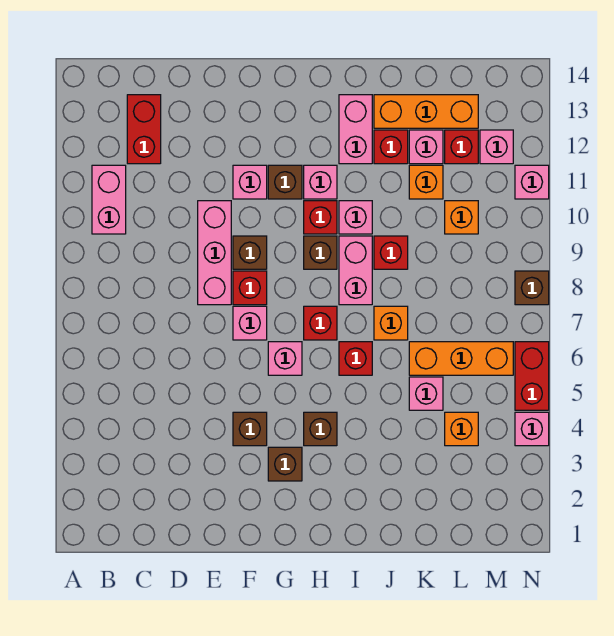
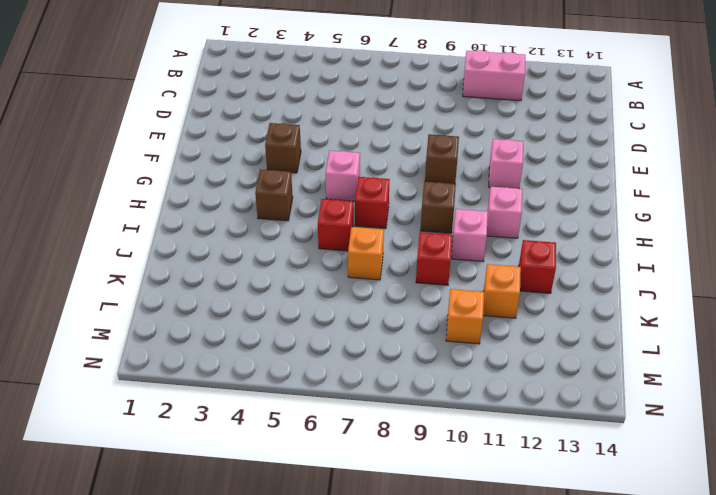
none -> red 1x2 brick [127,95,161,164]
none -> pink 1x3 brick [198,201,231,305]
none -> pink 1x1 brick [233,306,267,340]
none -> red 1x1 brick [233,271,267,305]

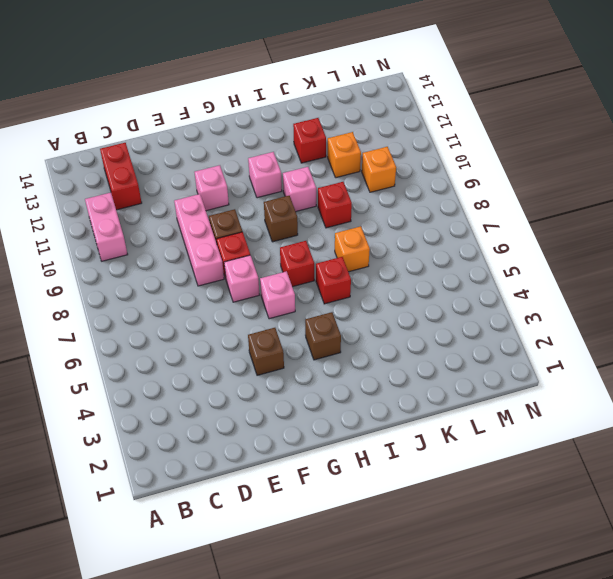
none -> brown 1x1 brick [268,447,302,481]
none -> brown 1x1 brick [268,165,302,199]
none -> red 1x1 brick [304,201,337,234]
none -> pink 1x2 brick [339,236,372,305]

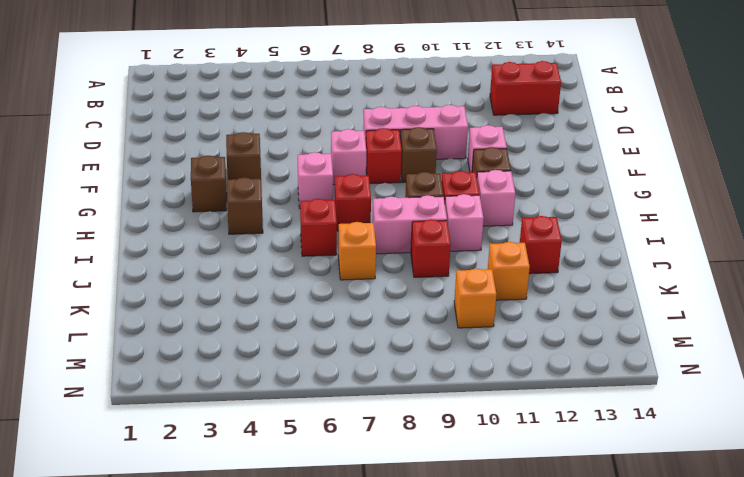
none -> pink 1x2 brick [92,165,126,234]
none -> pink 1x2 brick [339,95,372,164]
none -> orange 1x3 brick [374,95,478,128]
none -> pink 1x1 brick [409,377,443,410]

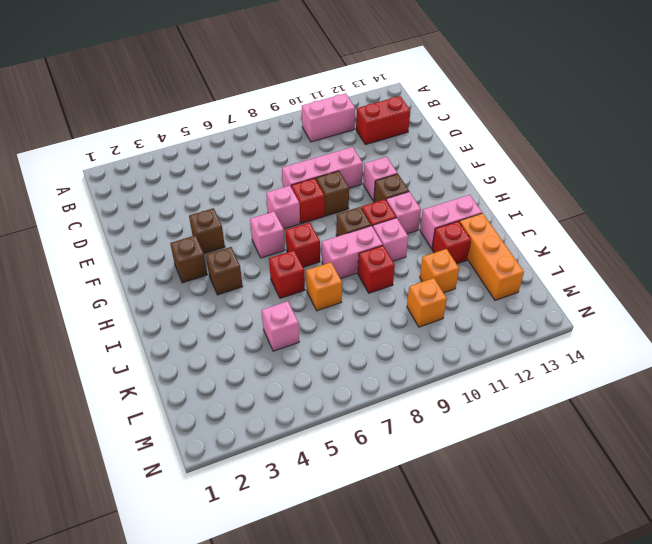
none -> orange 1x3 brick [409,342,513,375]
none -> pink 1x1 brick [409,130,443,164]
none -> orange 1x1 brick [445,412,478,446]
none -> red 1x1 brick [445,130,478,164]

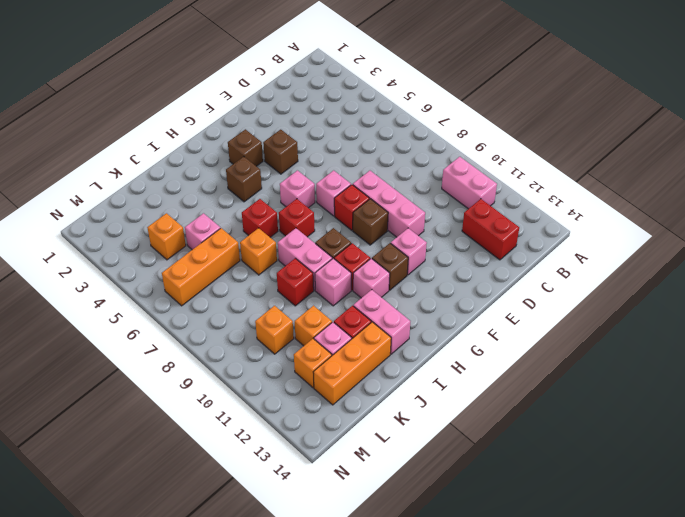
orange 1x1 brick [294,339,332,388] -> red 1x1 brick [445,130,478,164]
none -> pink 1x1 brick [480,130,513,164]
none -> pink 1x1 brick [515,412,549,446]
none -> red 1x2 brick [515,342,549,410]
none -> brown 1x1 brick [515,271,549,305]

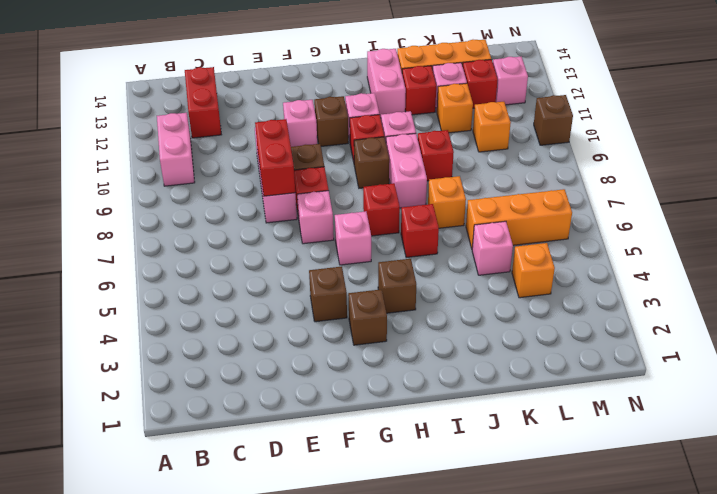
red 1x2 brick [255,119,295,196] -> red 1x2 brick moved to [515,342,549,410]
brown 1x1 brick [534,95,573,145] -> brown 1x1 brick moved to [515,271,549,305]
none -> pink 1x1 brick [515,412,549,446]
none -> pink 1x1 brick [515,165,549,199]

